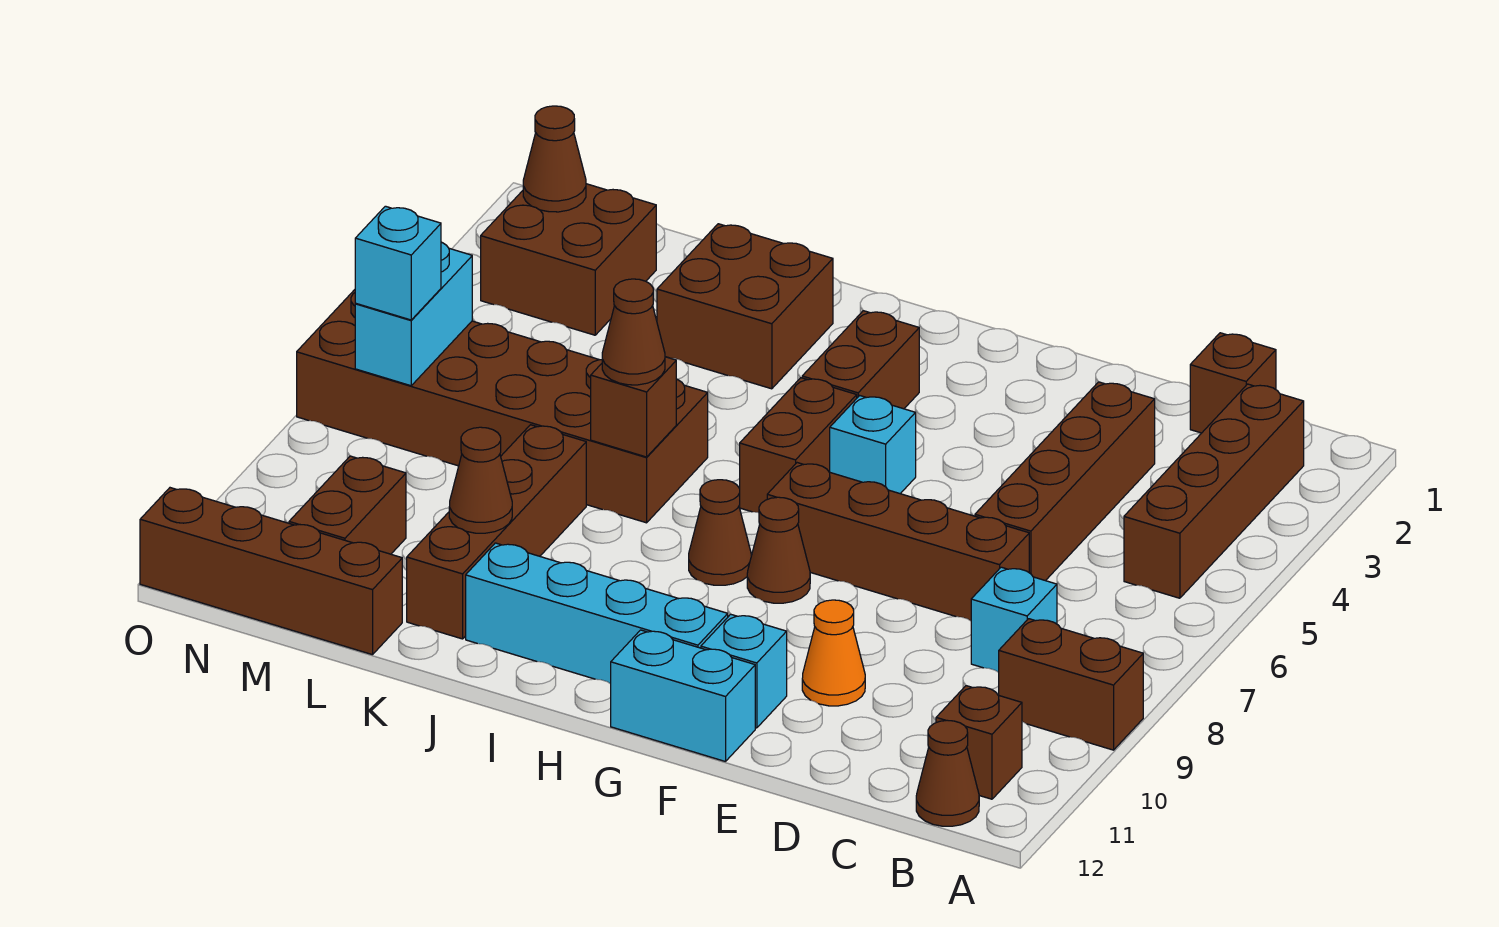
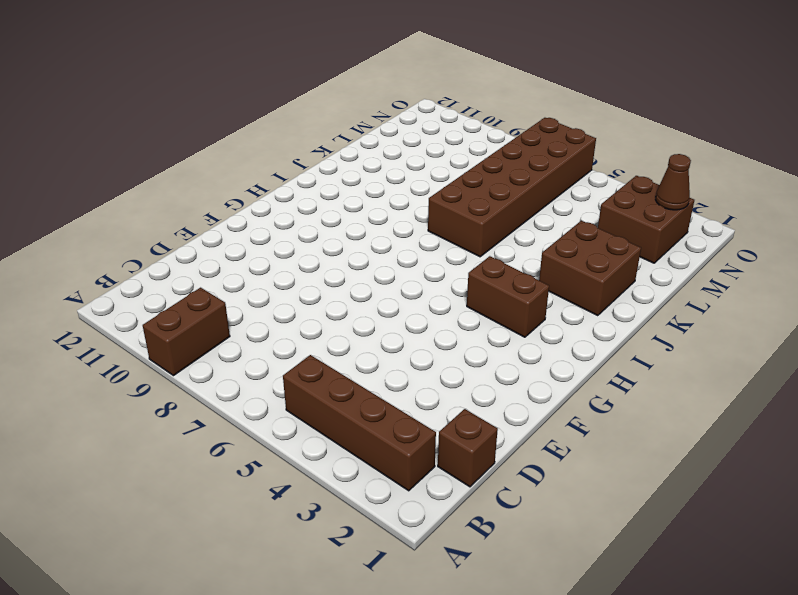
none -> brown 1x1 brick [936,686,1022,799]
none -> brown 1x1 cone [916,720,979,826]
none -> cyan 1x1 brick [971,567,1057,672]

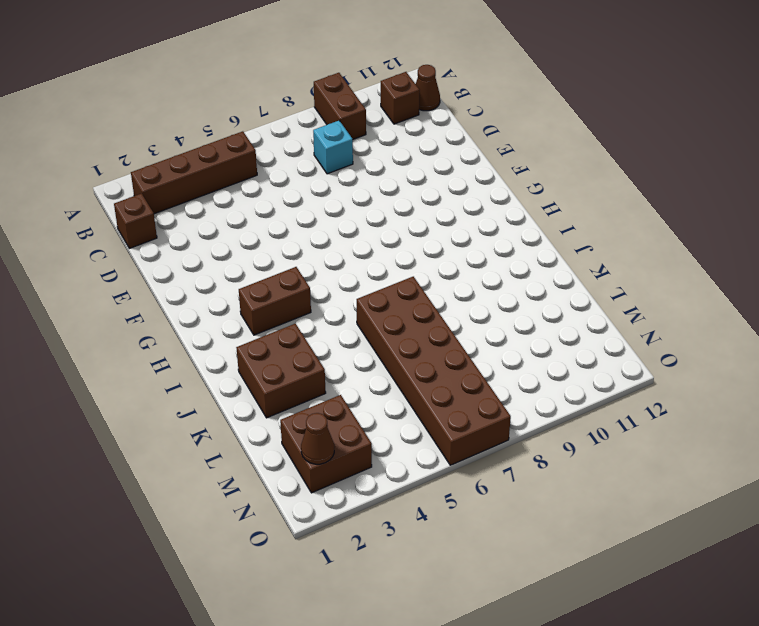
none -> brown 1x4 brick [975,382,1155,581]
none -> brown 1x4 brick [767,463,1029,621]
none -> orange 1x1 cone [802,600,865,706]

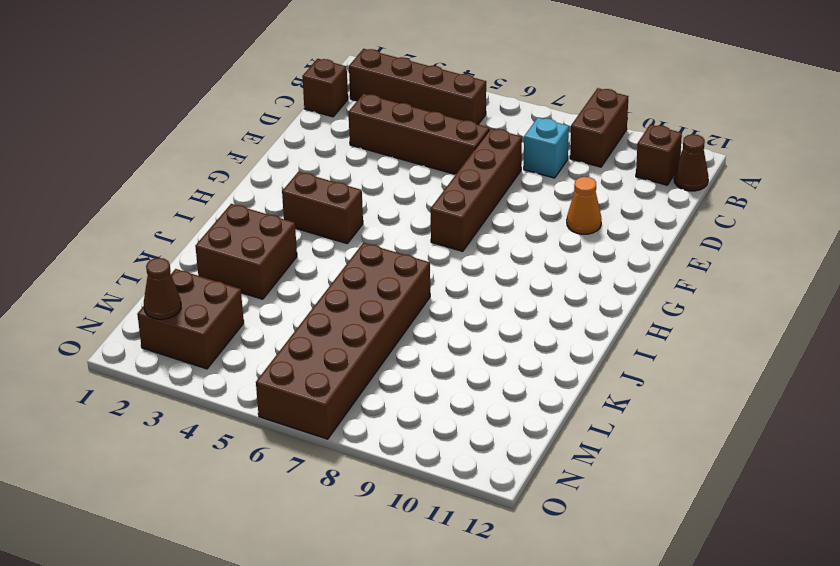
none -> cyan 1x1 brick [701,614,787,728]
none -> cyan 1x2 brick [611,630,755,762]
none -> cyan 1x1 brick [830,396,916,494]

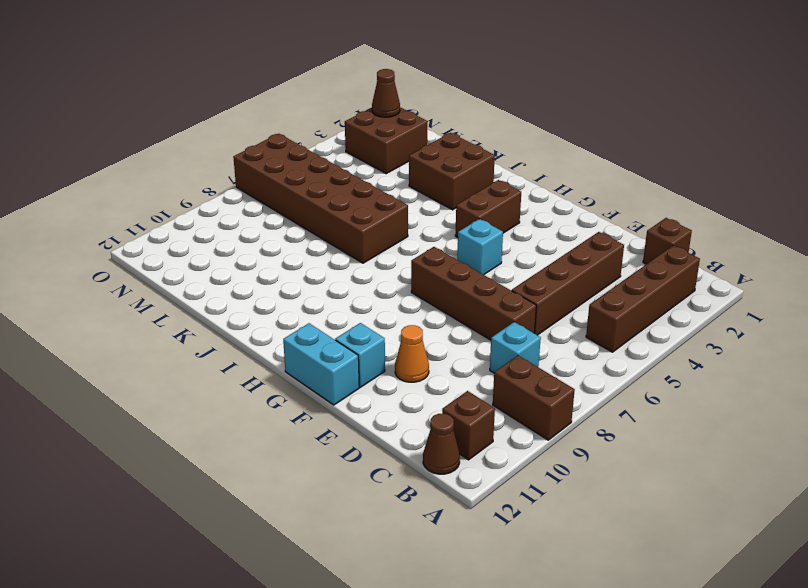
none -> brown 1x1 cone [747,497,810,603]
none -> cyan 1x4 brick [466,543,728,684]
none -> brown 1x2 brick [740,378,857,513]

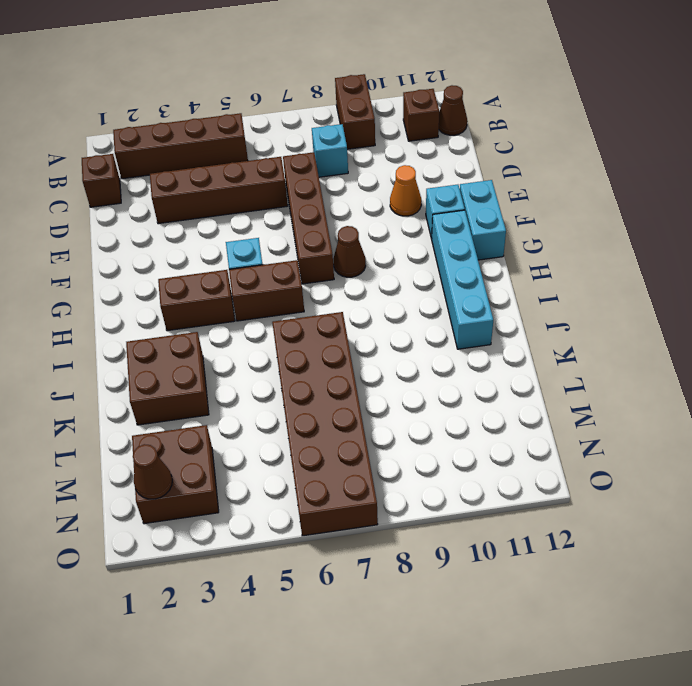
none -> brown 1x1 cone [689,480,751,585]
none -> brown 1x4 brick [407,425,586,639]
none -> brown 1x4 brick [140,488,402,655]

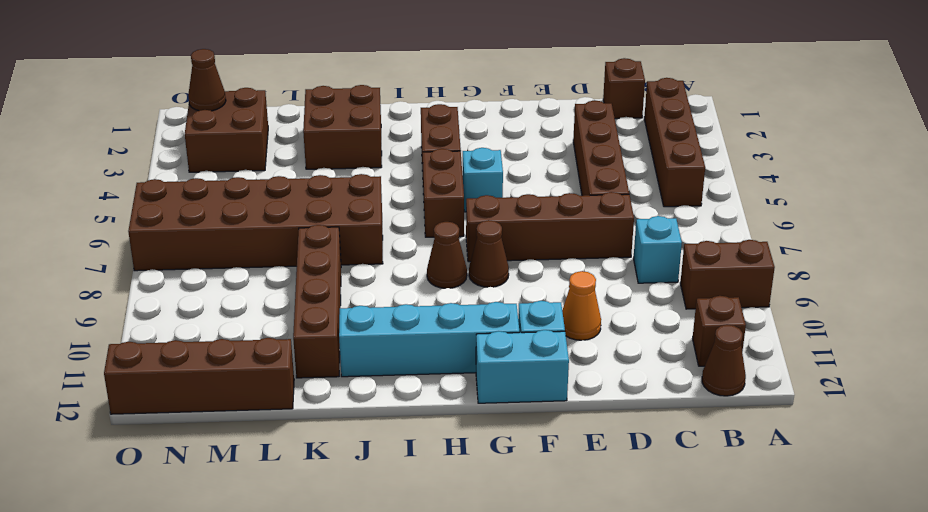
none -> brown 1x2 brick [289,456,406,554]
none -> brown 1x1 brick [591,357,676,457]
none -> brown 1x1 cone [449,427,512,533]

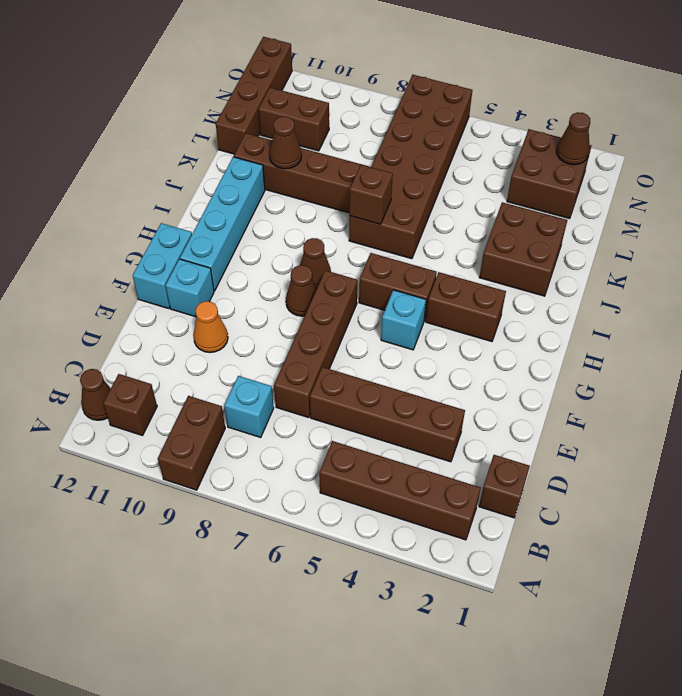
none -> cyan 1x2 brick [355,242,472,386]
none -> brown 1x1 cone [602,279,665,385]
none -> cyan 1x1 brick [355,206,441,320]

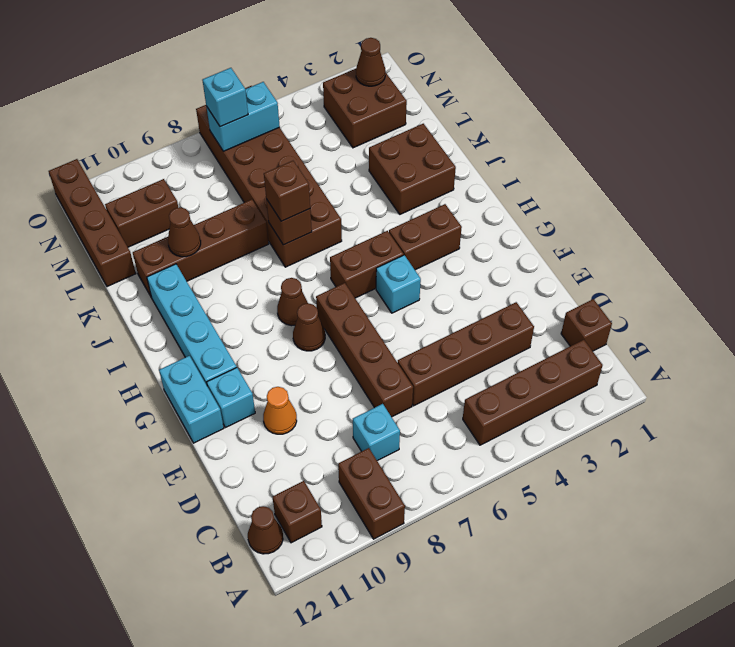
brown 1x1 brick [264,161,310,221] -> brown 1x1 cone [602,279,665,385]

